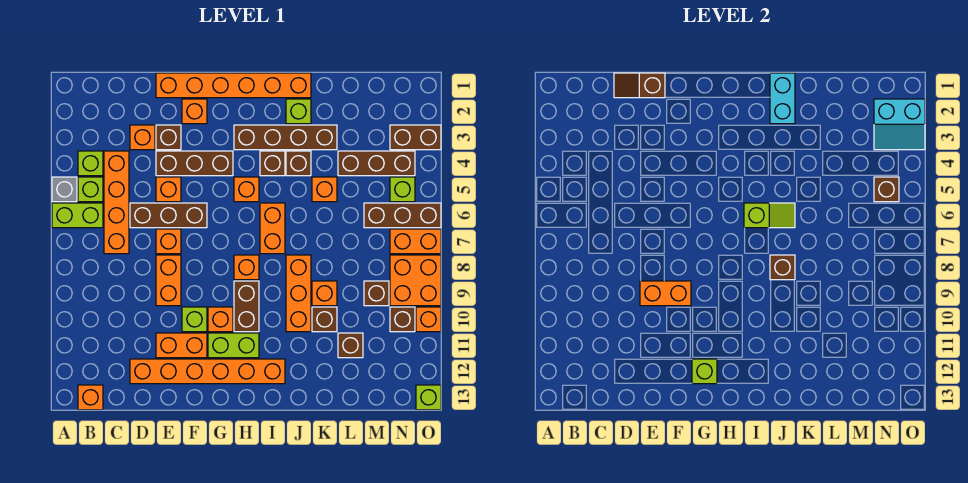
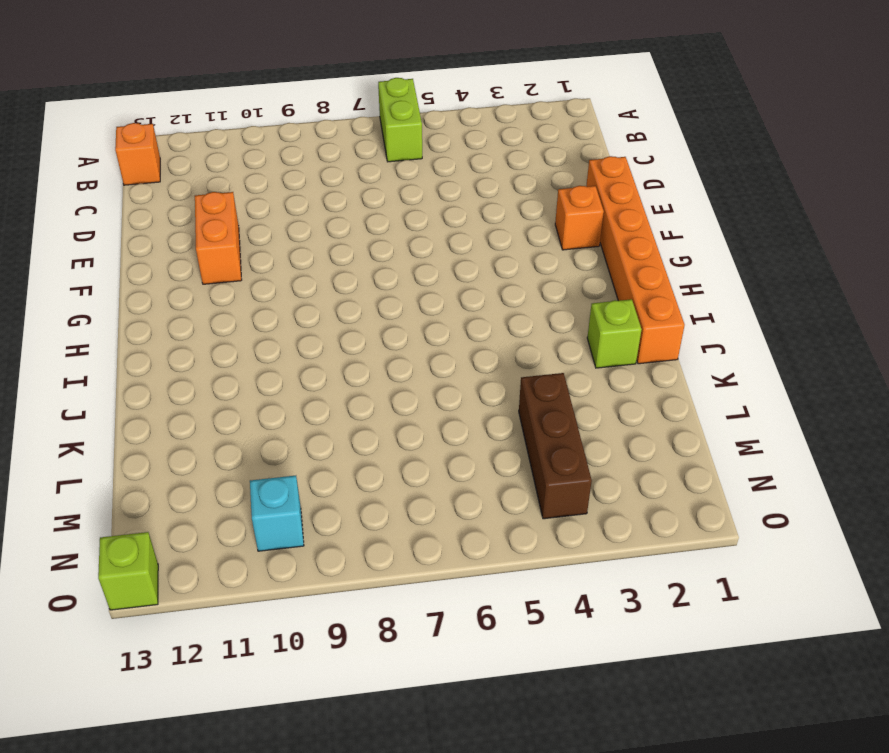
cyan 1x1 brick [250,476,304,551] -> brown 1x1 brick [390,307,415,332]
none -> grey 1x1 brick [52,177,77,202]
none -> lime 1x1 brick [78,151,103,176]
none -> lime 1x1 brick [78,177,103,202]
none -> orange 1x4 brick [104,151,129,254]

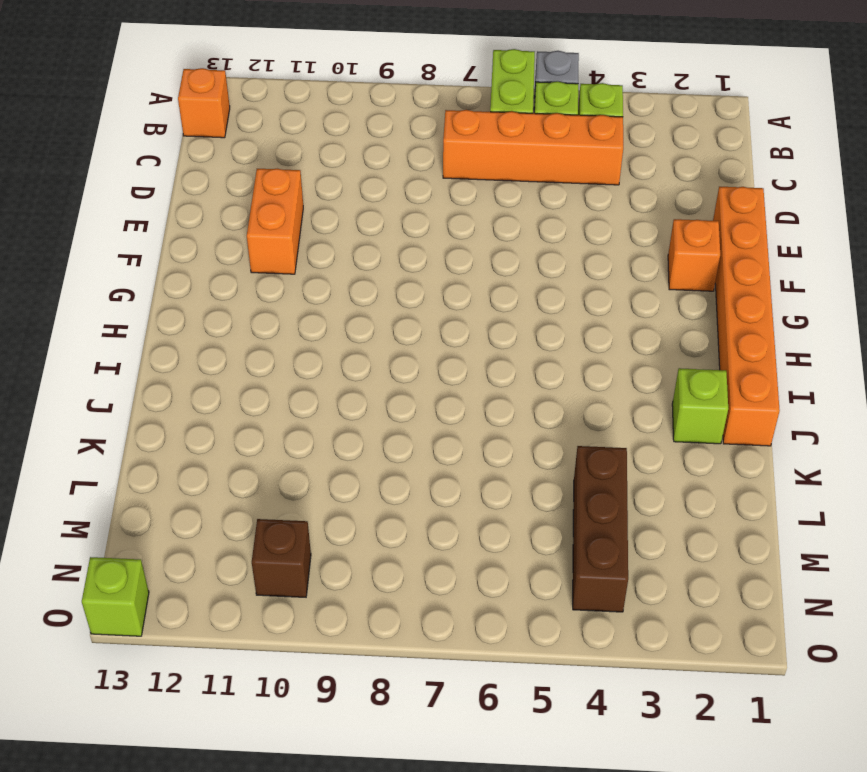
none -> orange 1x1 brick [130,125,155,150]
none -> brown 1x3 brick [130,203,207,228]
none -> orange 1x6 brick [130,359,285,384]
none -> brown 1x1 brick [156,125,181,150]

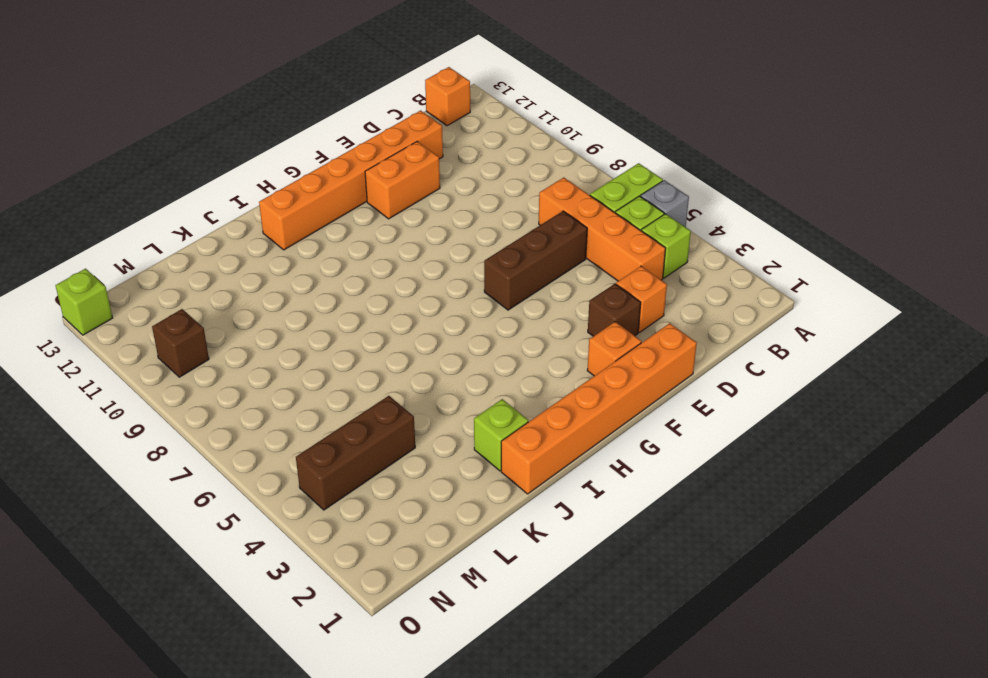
none -> brown 1x3 brick [156,151,233,176]
none -> orange 1x1 brick [156,177,181,202]
none -> orange 1x1 brick [156,229,181,254]
none -> orange 1x2 brick [156,255,181,306]

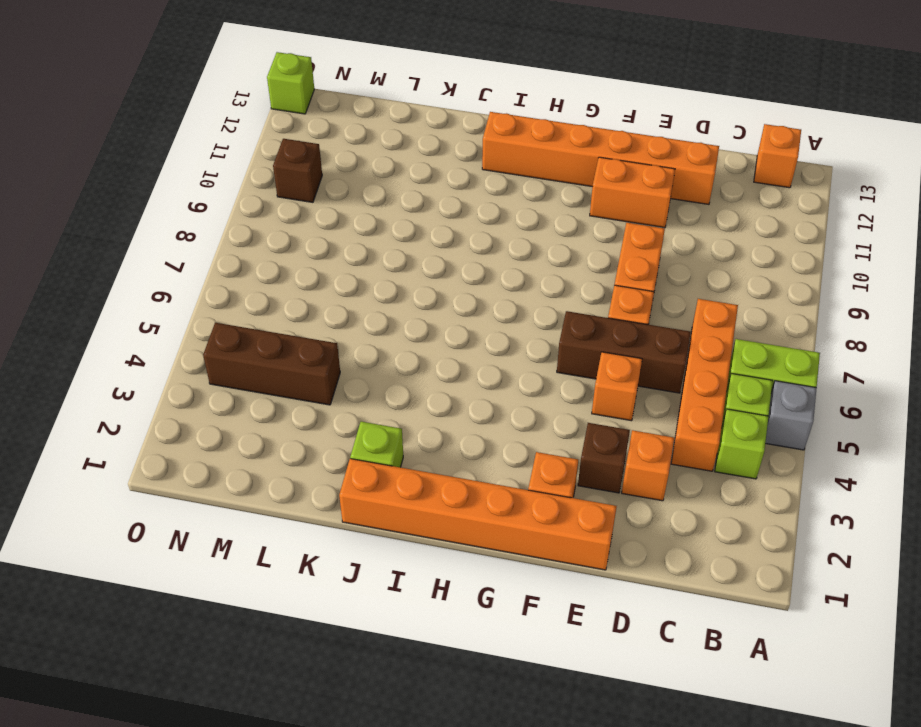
none -> brown 1x3 brick [156,151,233,176]
none -> lime 1x1 brick [182,307,207,332]
none -> orange 1x1 brick [208,307,233,332]
none -> lime 1x2 brick [208,333,259,358]

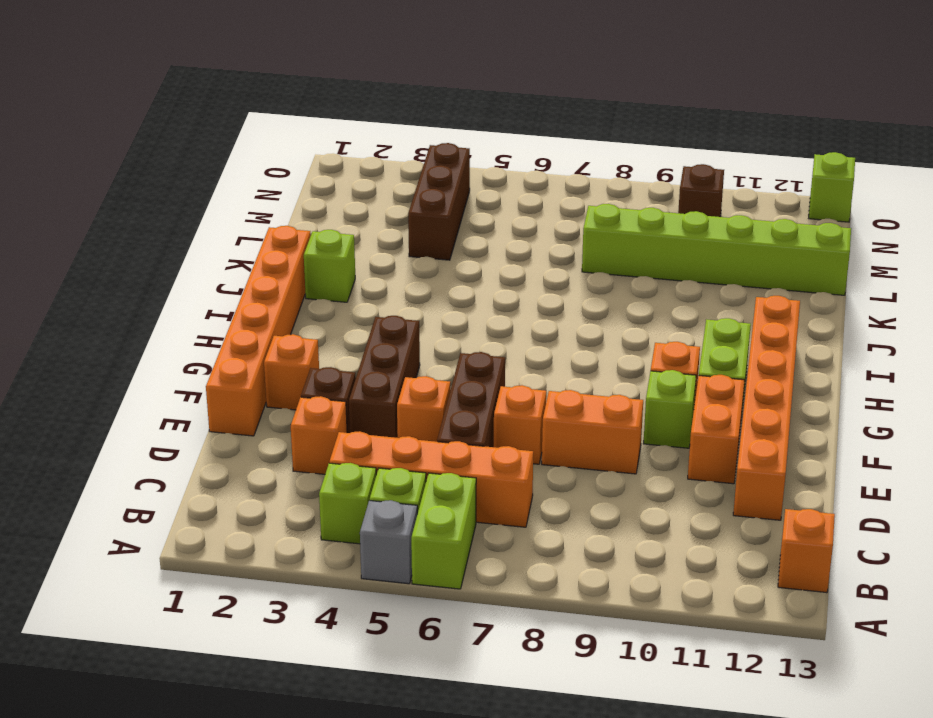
lime 1x6 brick [582,204,851,295] -> brown 1x1 brick [338,333,363,358]
none -> brown 1x4 brick [234,125,337,150]
none -> orange 1x1 brick [234,177,259,202]
none -> orange 1x1 brick [234,255,259,280]
none -> brown 1x2 brick [234,281,259,332]

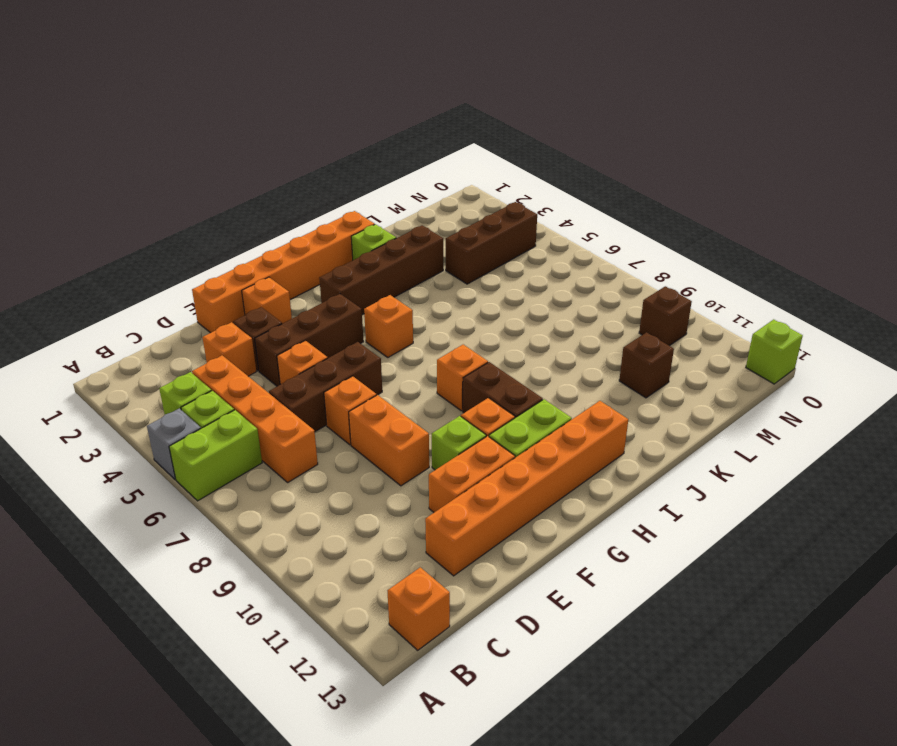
none -> brown 1x1 brick [260,151,285,176]
none -> orange 1x2 brick [260,203,285,254]
none -> brown 1x1 brick [286,151,311,176]
none -> orange 1x3 brick [286,255,311,332]

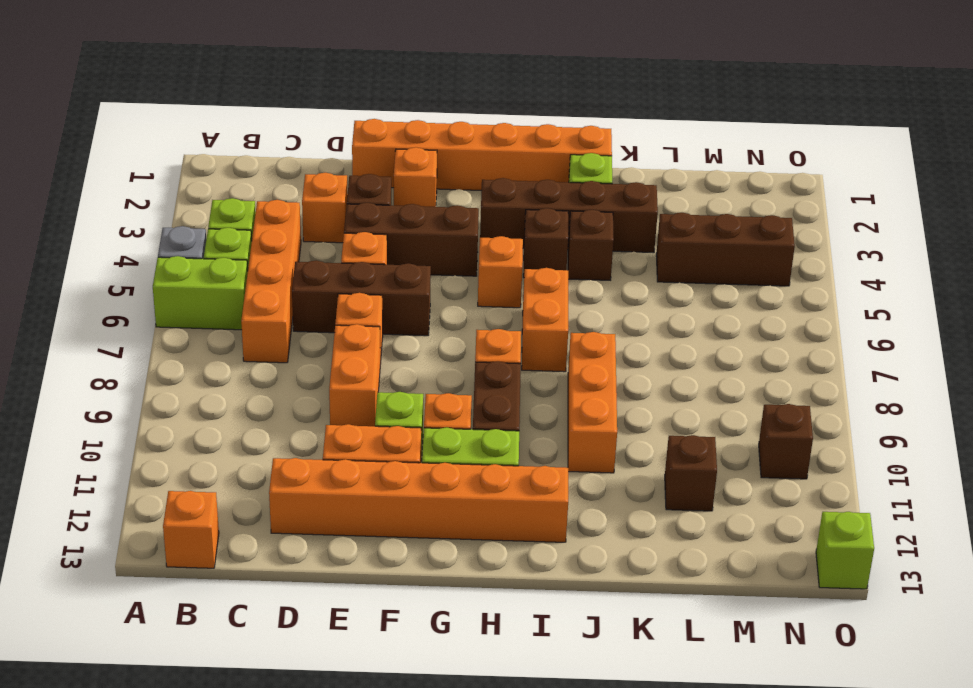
none -> orange 1x1 brick [312,177,337,202]
none -> orange 1x1 brick [312,281,337,306]
none -> brown 1x1 brick [312,307,337,332]
none -> brown 1x3 brick [364,203,441,228]

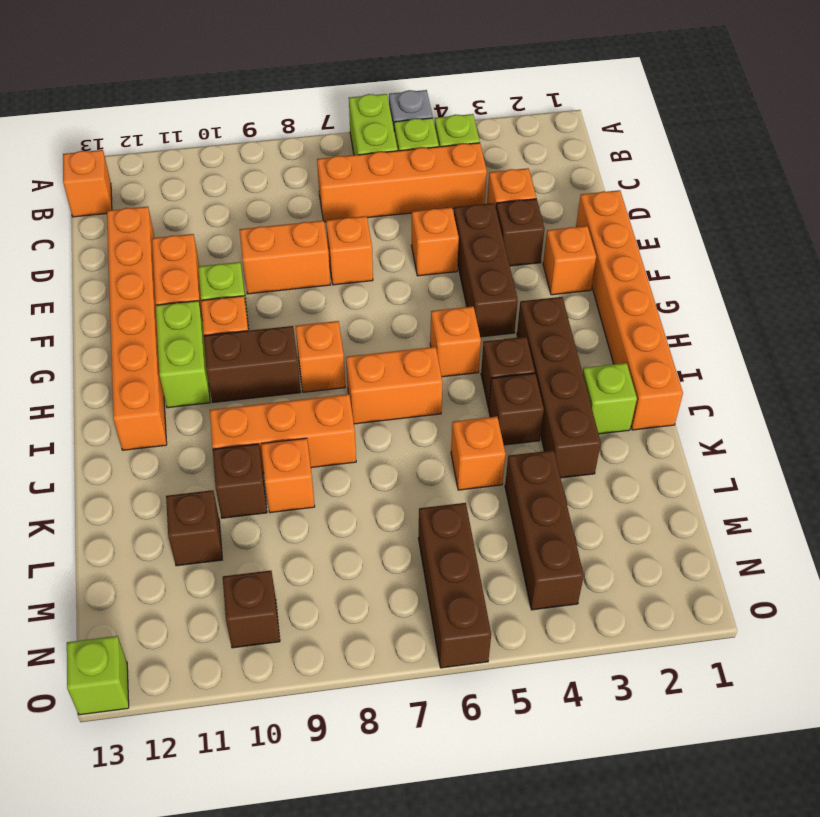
none -> brown 1x3 brick [130,203,207,228]
none -> brown 1x1 brick [364,281,389,306]
none -> brown 1x2 brick [390,125,441,150]
none -> lime 1x1 brick [390,177,415,202]

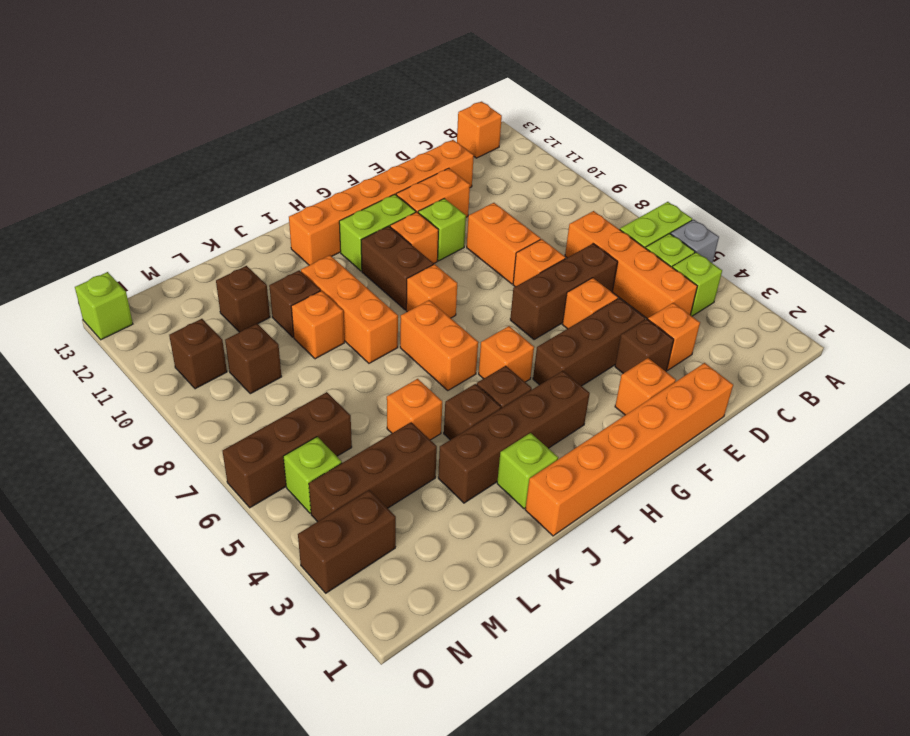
none -> orange 1x2 brick [390,229,441,254]
none -> orange 2x2 brick [390,255,441,306]
none -> orange 1x1 brick [416,307,441,332]
none -> brown 1x2 slope [614,73,665,98]

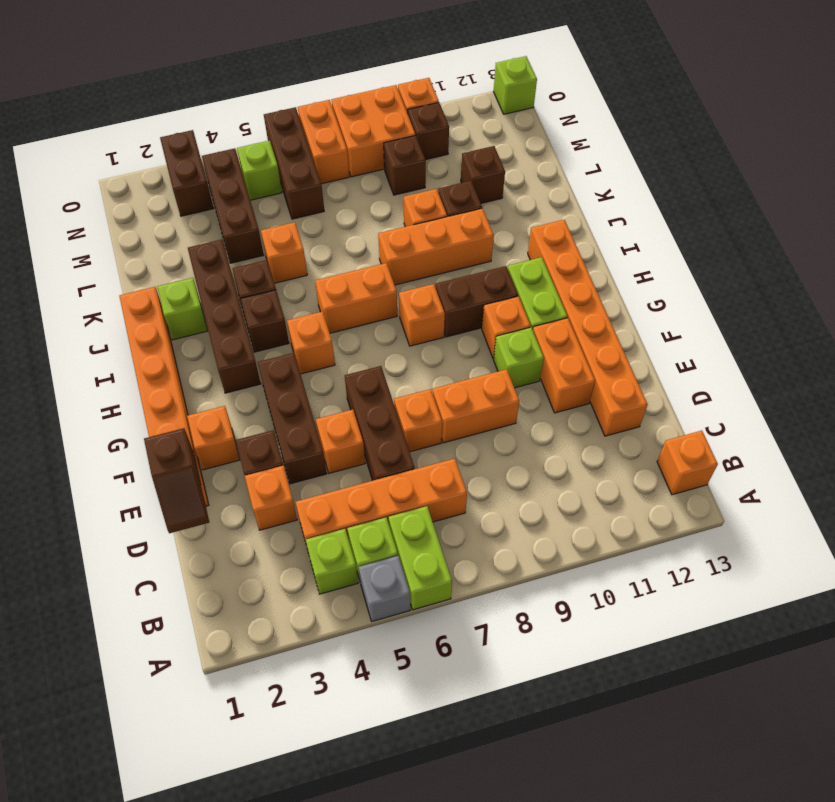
none -> orange 1x2 brick [640,281,691,306]
none -> lime 1x1 brick [692,359,717,384]
none -> lime 1x2 slope [744,203,795,228]
none -> cyan 1x2 brick [770,73,795,124]

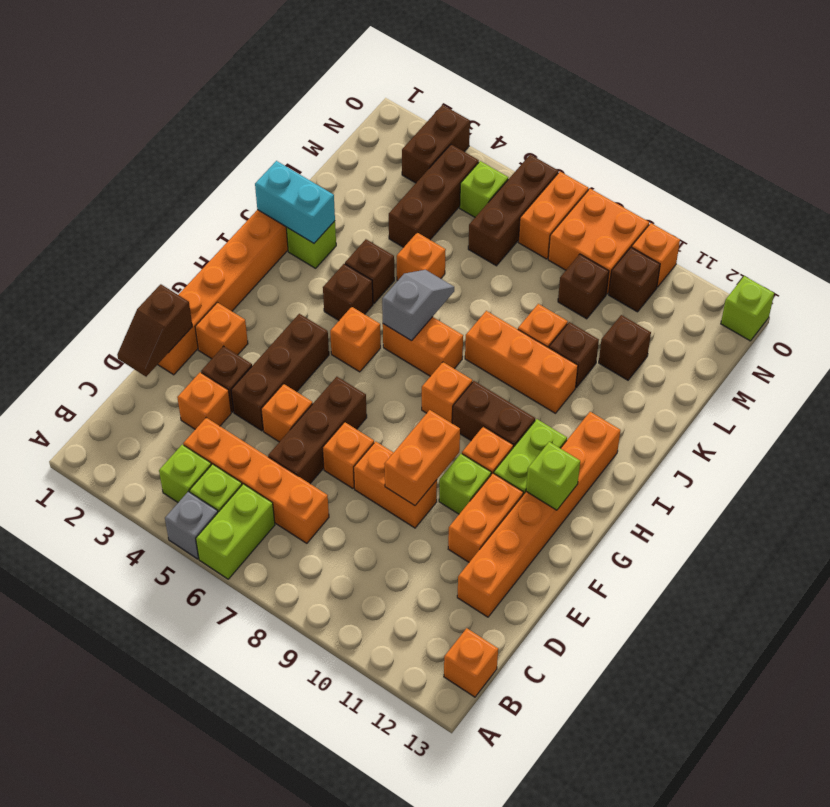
grey 1x2 slope [382,270,454,341] -> lime 1x2 slope [744,203,795,228]
none -> brown 1x4 brick [234,125,337,150]
none -> brown 1x1 brick [770,255,795,280]
none -> cyan 2x2 slope [874,99,925,150]
none -> brown 1x1 brick [874,177,899,202]

